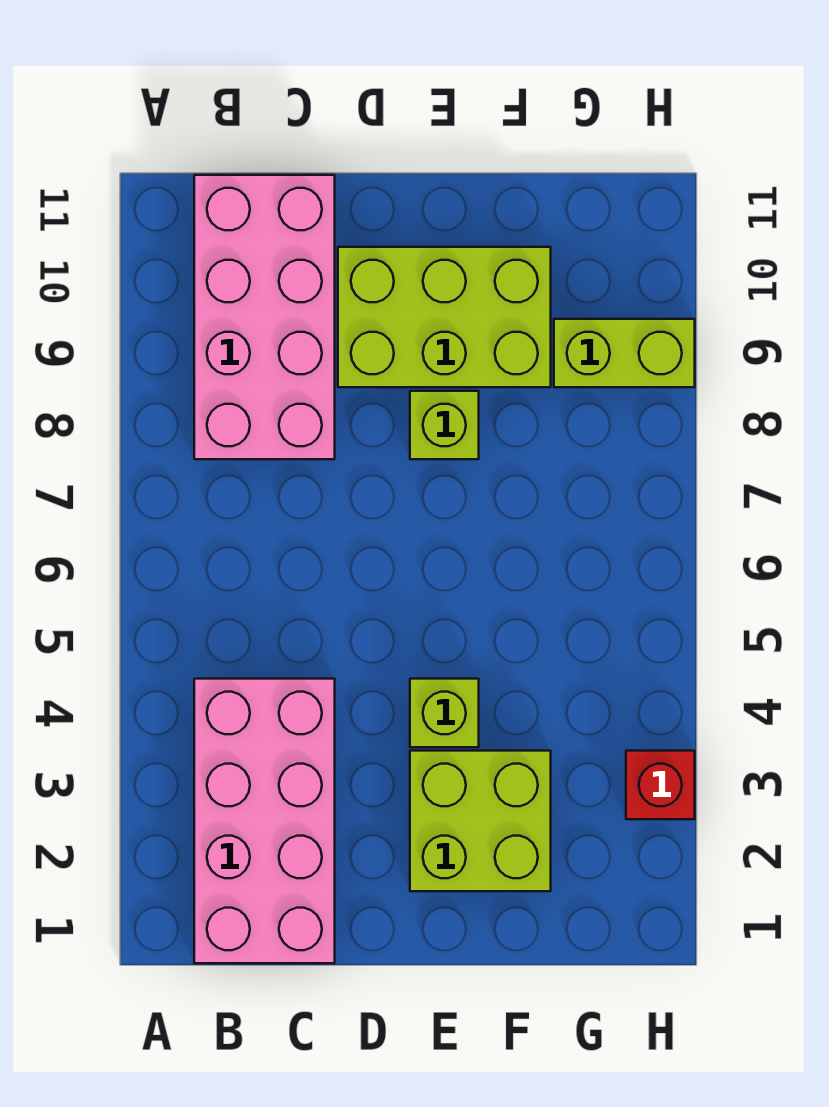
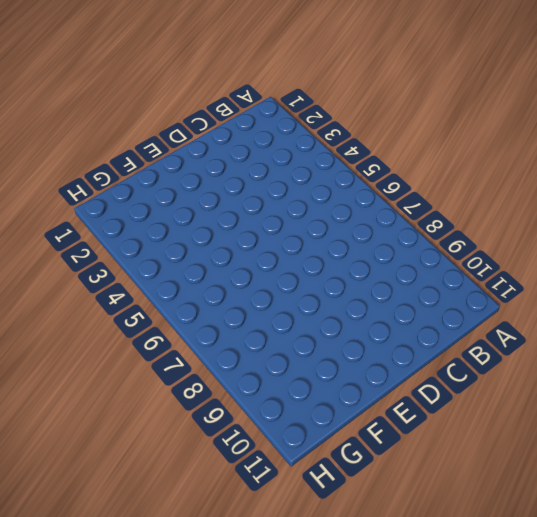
none -> pink 2x4 brick [194,679,335,963]
none -> pink 2x4 brick [194,175,335,459]

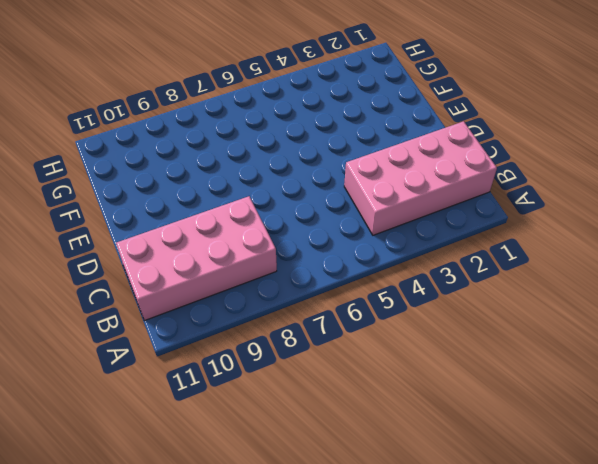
none -> lime 2x3 brick [338,247,551,387]
none -> lime 2x2 brick [410,751,551,891]

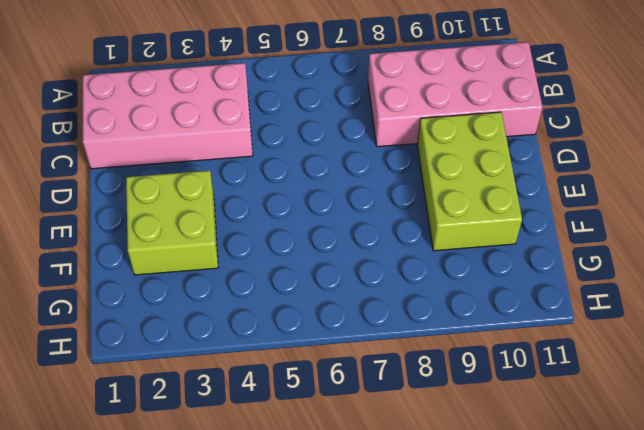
none -> lime 1x1 brick [410,679,479,747]
none -> lime 1x1 brick [410,391,479,459]

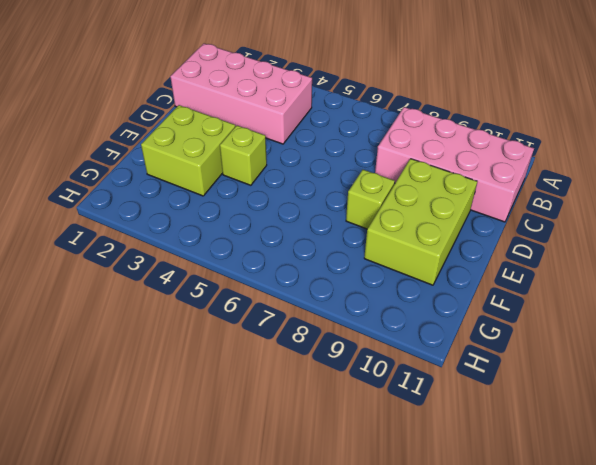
none -> lime 1x2 brick [554,319,695,387]
none -> red 1x1 brick [626,751,695,819]

